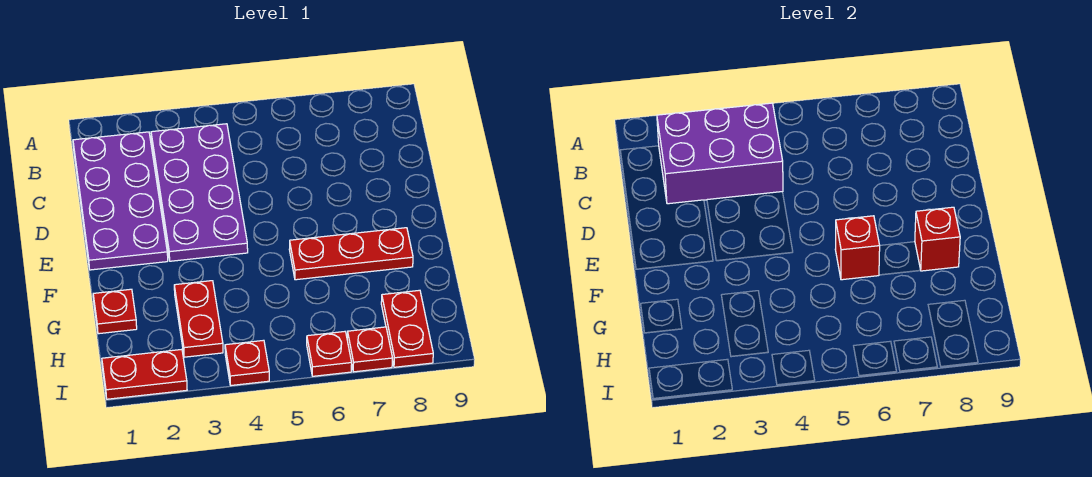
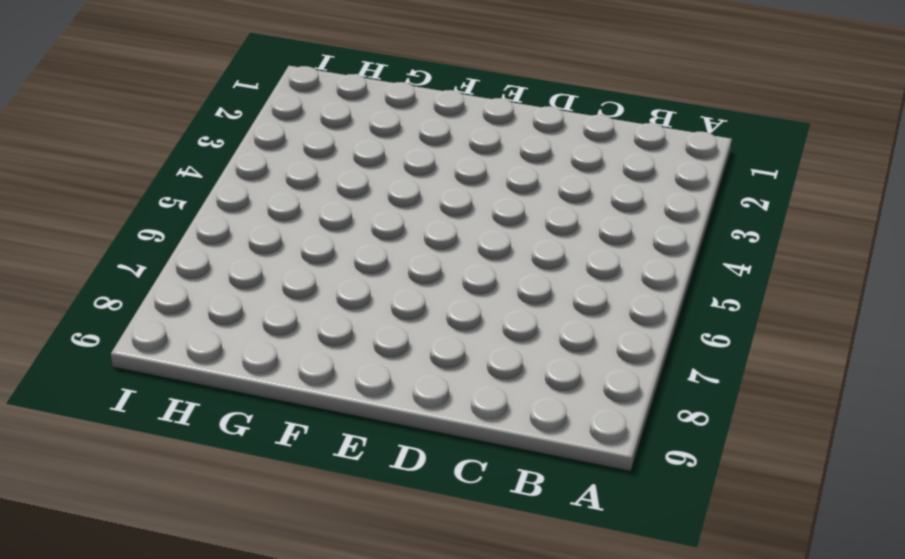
none -> purple 2x4 plate [73,132,168,270]
none -> purple 2x4 plate [151,124,248,261]
none -> red 1x3 plate [289,228,413,280]

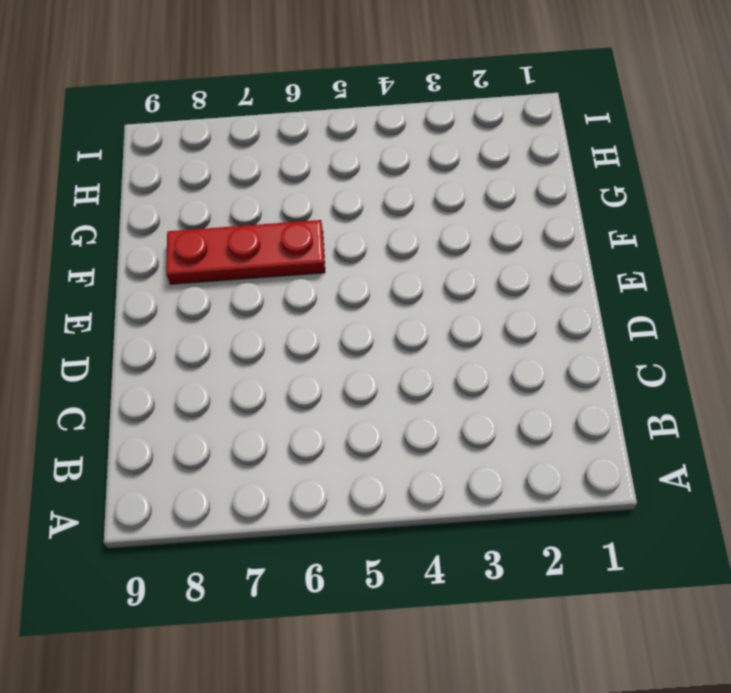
none -> purple 2x4 plate [73,132,168,270]
none -> purple 2x4 plate [151,124,248,261]
none -> red 1x1 plate [93,289,137,334]

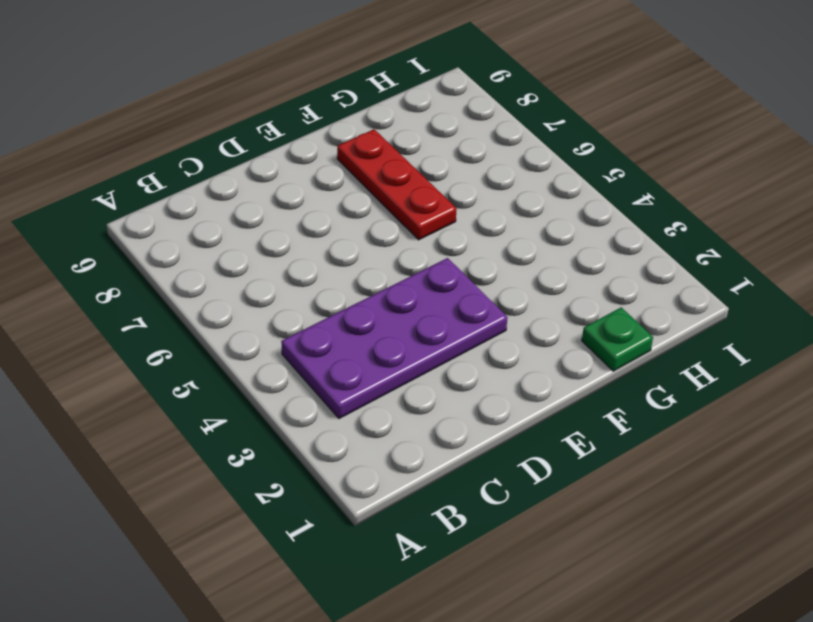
green 1x1 plate [582,307,653,371] -> red 1x1 plate [93,289,137,334]
none -> purple 2x4 plate [73,132,168,270]
none -> red 1x2 plate [174,281,223,357]
none -> red 1x2 plate [381,290,433,367]

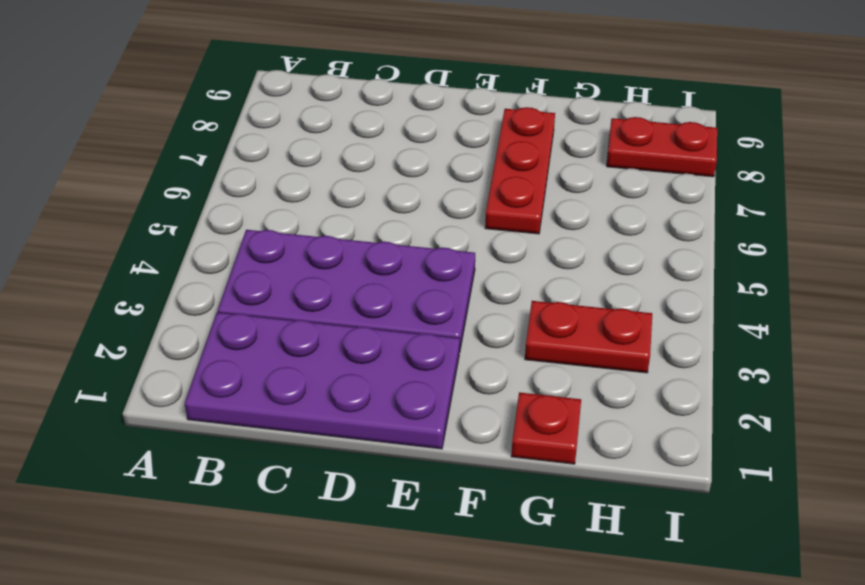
none -> red 1x2 plate [102,349,187,399]
none -> red 1x1 plate [225,340,269,385]
none -> red 1x1 plate [307,332,352,376]

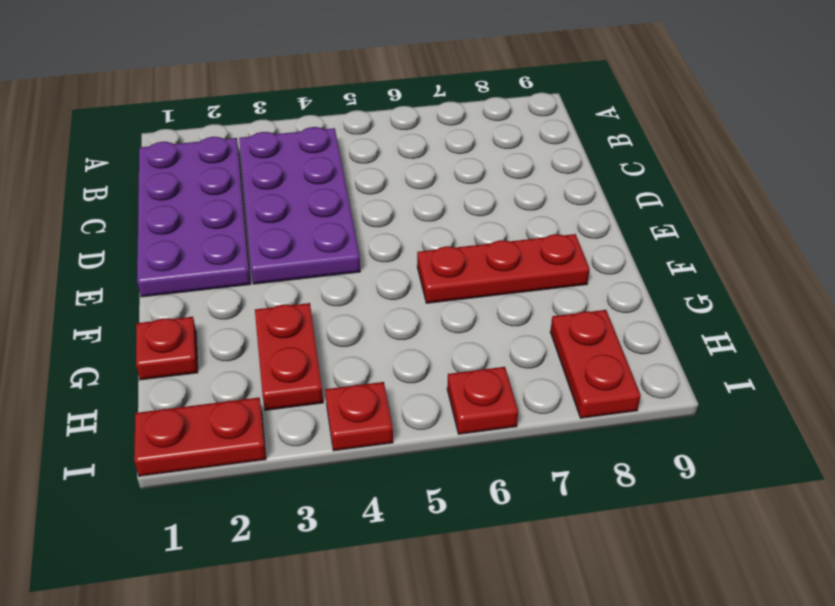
none -> red 1x1 plate [347,327,393,372]
none -> purple 2x3 brick [657,103,783,204]
none -> red 1x1 brick [835,216,880,280]

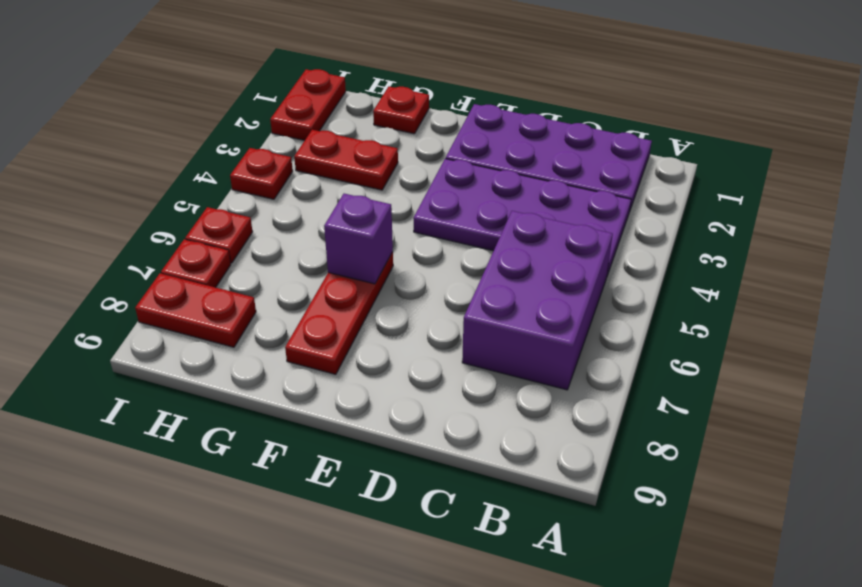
purple 2x3 brick [462,211,613,390] -> purple 2x3 brick moved to [657,103,783,204]
purple 1x1 brick [324,194,393,284] -> red 1x1 brick [835,216,880,280]
none -> red 1x1 brick [915,207,960,271]

